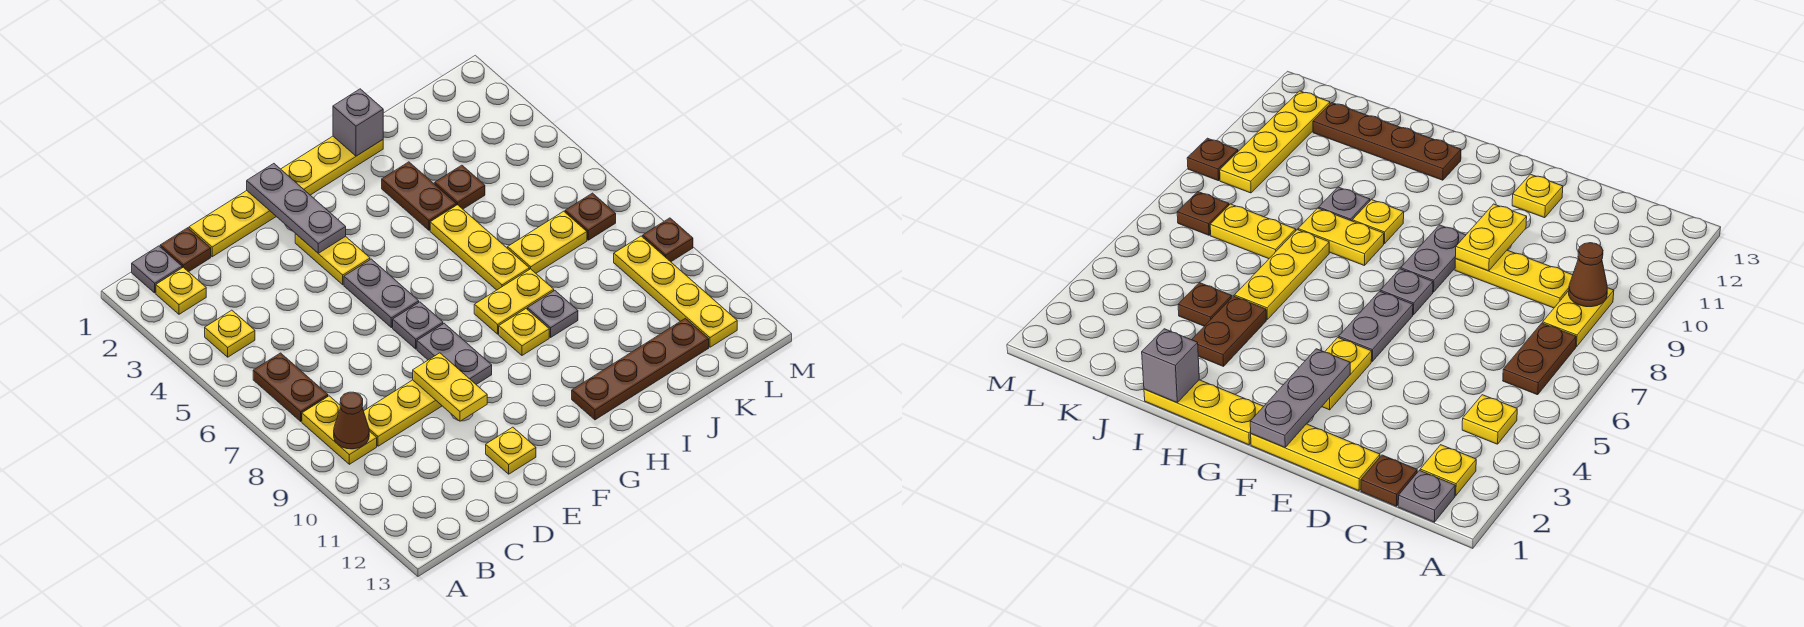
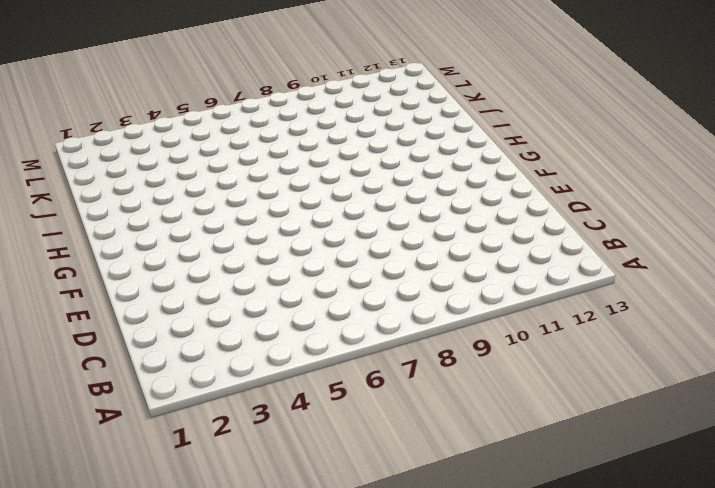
none -> grey 1x1 plate [132,246,182,293]
none -> yellow 1x1 plate [156,267,206,314]
none -> yellow 1x1 plate [205,310,255,357]

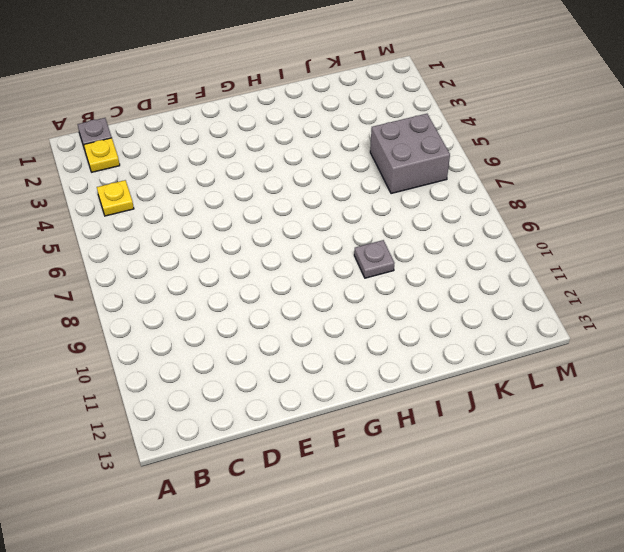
grey 2x2 brick [370,114,450,194] -> none
none -> brown 1x2 plate [253,353,328,421]
none -> yellow 1x2 plate [302,396,377,464]
none -> brown 1x1 plate [160,228,211,272]

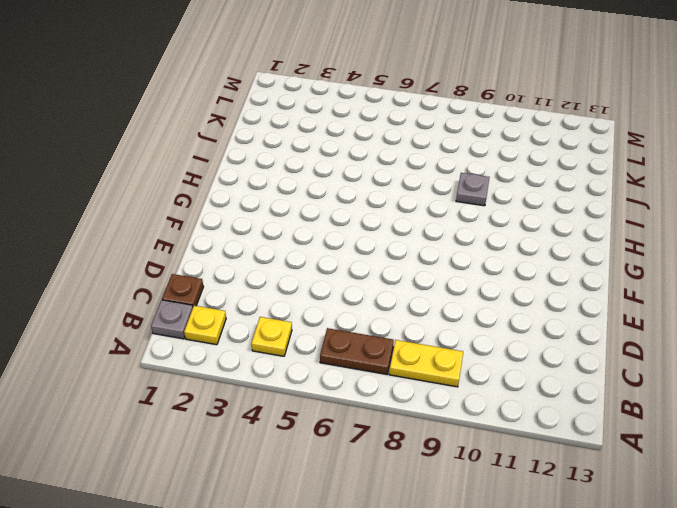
none -> yellow 1x3 plate [364,380,442,446]
none -> yellow 1x3 plate [189,191,276,257]
none -> yellow 1x1 plate [486,427,536,474]

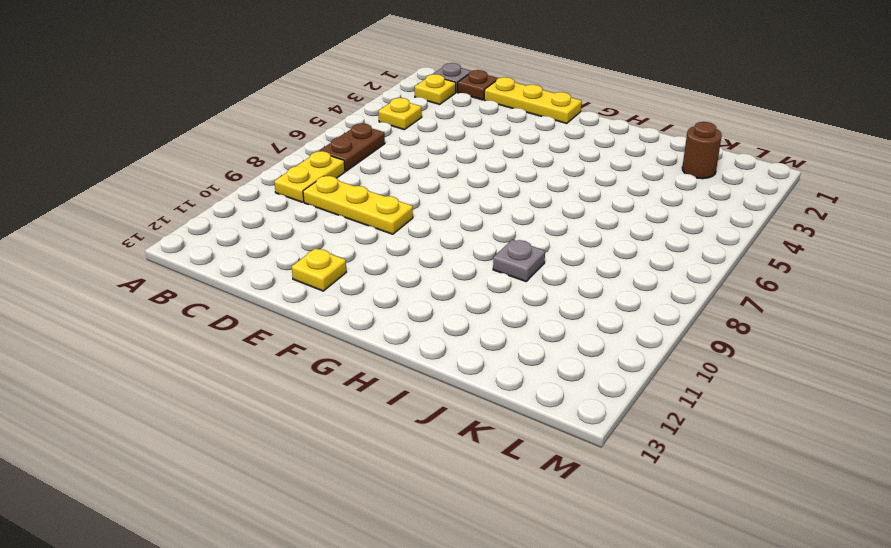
brown 1x1 round brick [682,122,722,179] -> none
none -> yellow 1x2 plate [295,234,370,285]
none -> grey 1x2 plate [344,259,419,328]
none -> grey 1x1 plate [393,302,443,349]

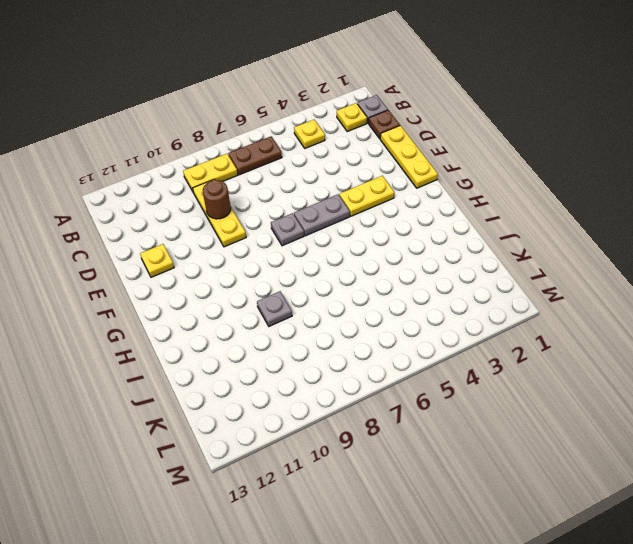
brown 1x1 round brick [203,180,231,219] -> none
none -> grey 1x2 plate [417,323,492,384]
none -> yellow 1x3 plate [281,136,383,195]
none -> yellow 1x2 plate [474,269,554,334]

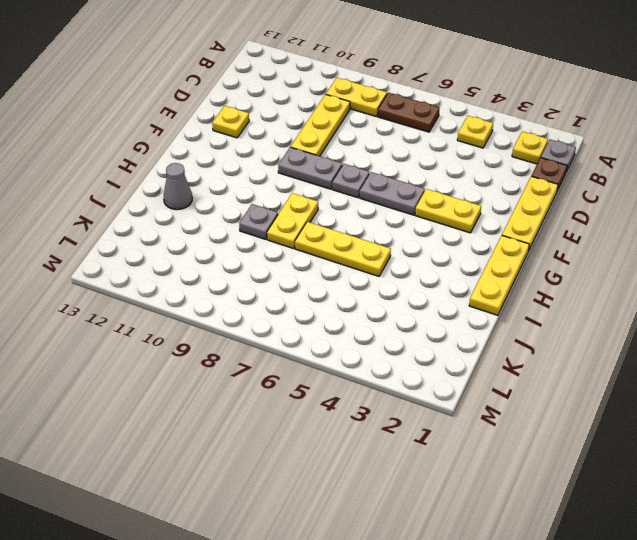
grey 1x1 cone [164,163,192,210] -> brown 1x4 plate [572,318,709,420]
none -> yellow 1x1 plate [499,309,549,355]
none -> brown 1x2 plate [382,162,456,230]
none -> brown 1x1 plate [435,165,485,209]

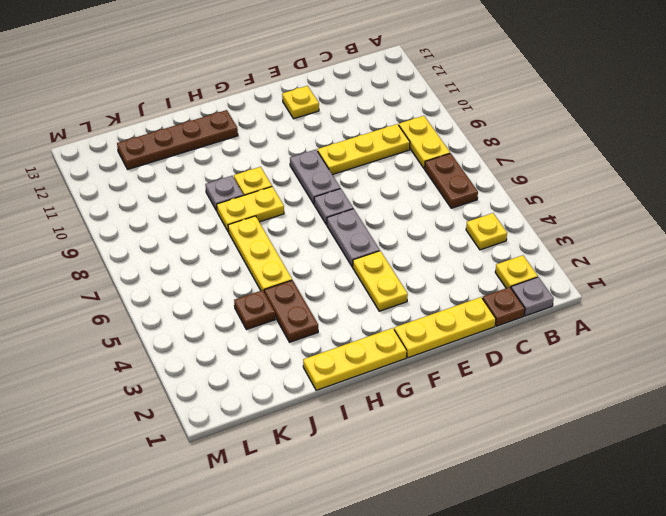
none -> yellow 1x2 plate [508,211,587,273]
none -> brown 1x1 plate [565,193,616,240]
none -> yellow 1x4 plate [614,236,737,347]

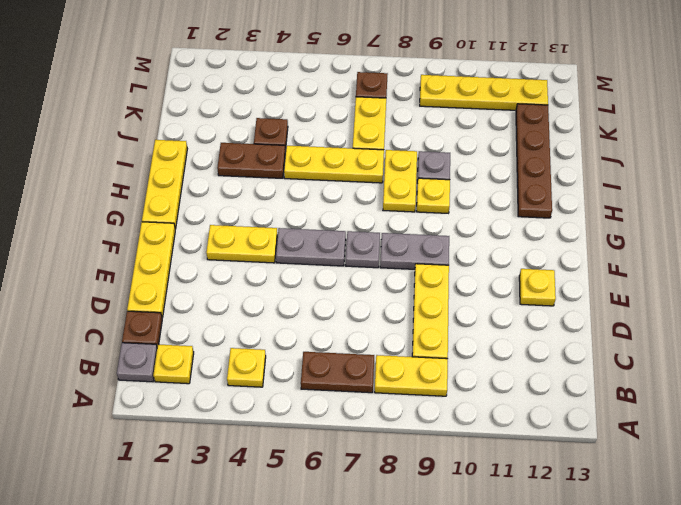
none -> brown 1x1 plate [643,218,693,262]
none -> brown 1x1 cone [334,392,369,449]
none -> yellow 1x2 plate [413,353,487,421]

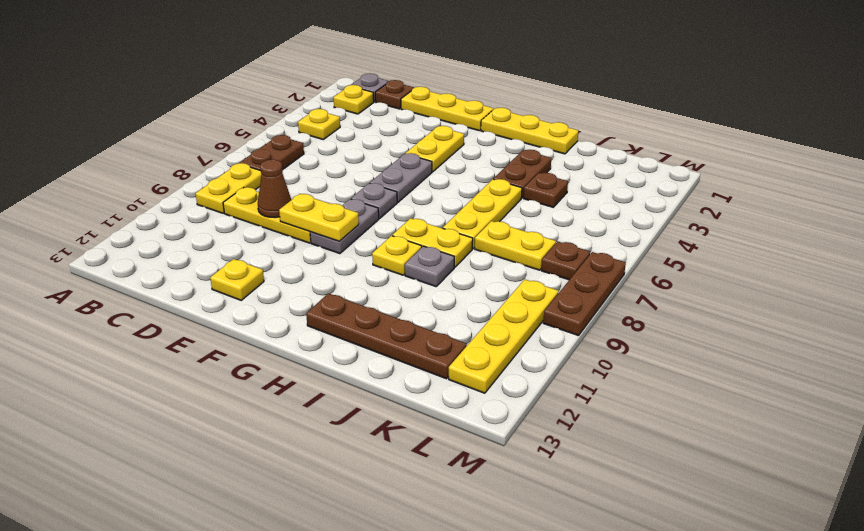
brown 1x1 cone [258,159,291,218] -> brown 1x1 cone moved to [334,392,369,449]
yellow 1x2 plate [279,194,359,241] -> yellow 1x2 plate turned to [413,353,487,421]
brown 1x3 plate [543,252,626,336] -> brown 1x1 plate [643,218,693,262]
none -> grey 1x3 plate [247,164,346,253]
none -> grey 1x1 brick [333,89,383,156]

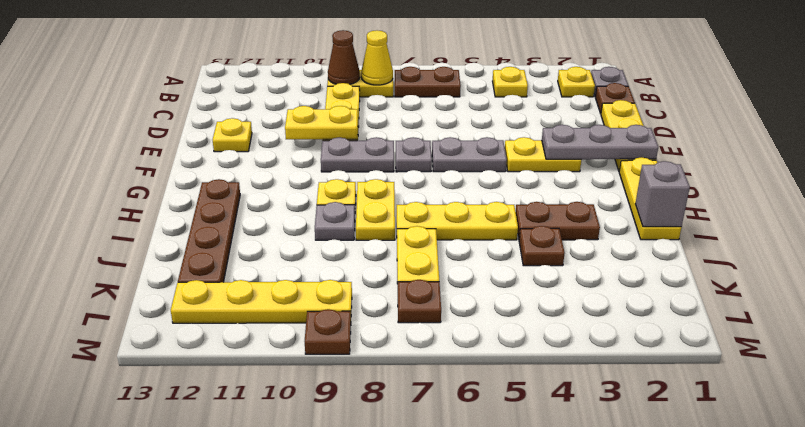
yellow 1x1 cone [361,30,393,85] -> none

